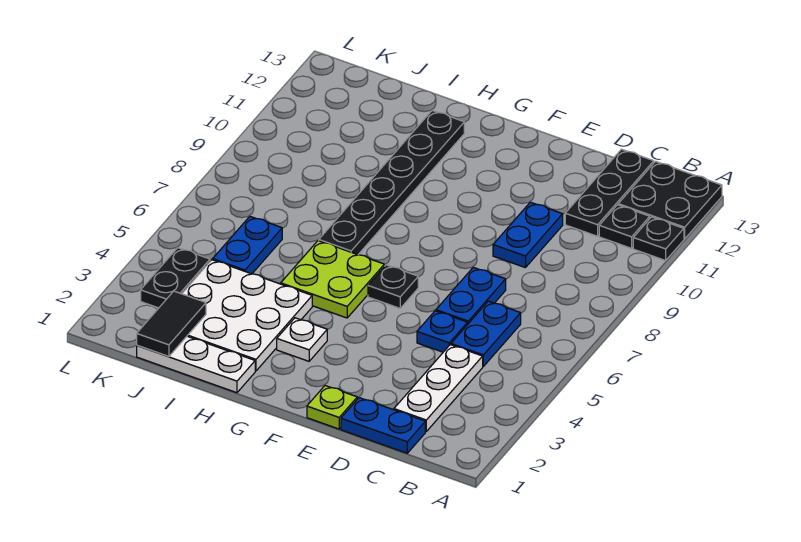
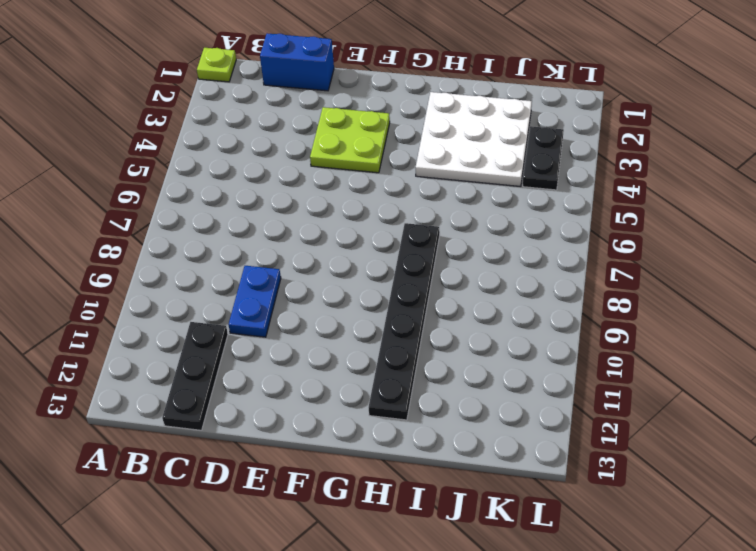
lime 1x1 plate [197,48,236,82] -> lime 1x1 plate moved to [307,386,357,429]
blue 1x2 brick [260,33,334,91] -> blue 1x2 plate [341,398,425,453]
lime 2x2 plate [310,107,390,173] -> lime 2x2 plate moved to [281,241,384,318]
none -> black 1x1 plate [633,217,684,261]
none -> black 2x2 plate [618,161,722,239]
none -> black 1x1 plate [599,205,650,248]

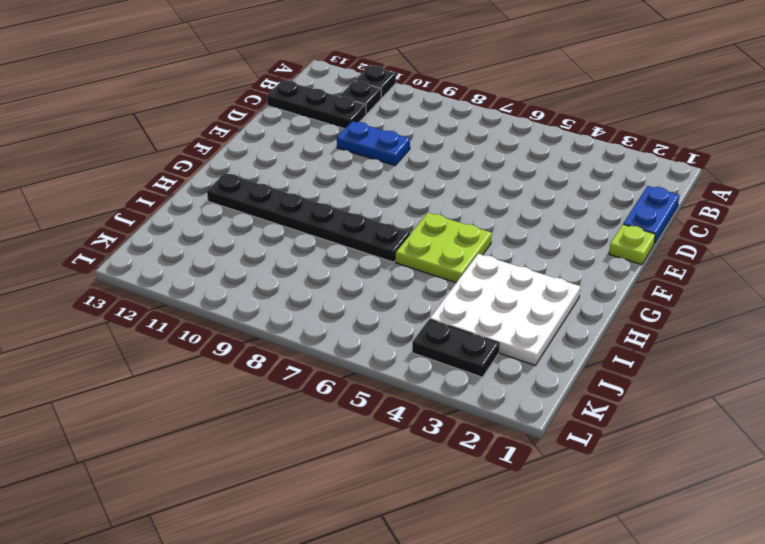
none -> black 2x2 plate [618,161,722,239]
none -> white 1x3 plate [394,345,483,431]
none -> blue 1x2 plate [451,301,521,366]

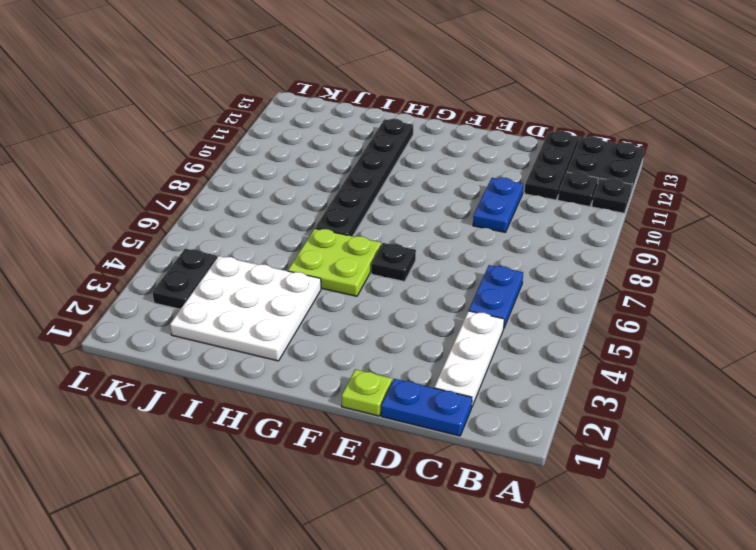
none -> blue 1x1 plate [417,311,468,352]
none -> blue 1x2 plate [436,267,506,324]
none -> white 1x1 plate [277,318,327,361]

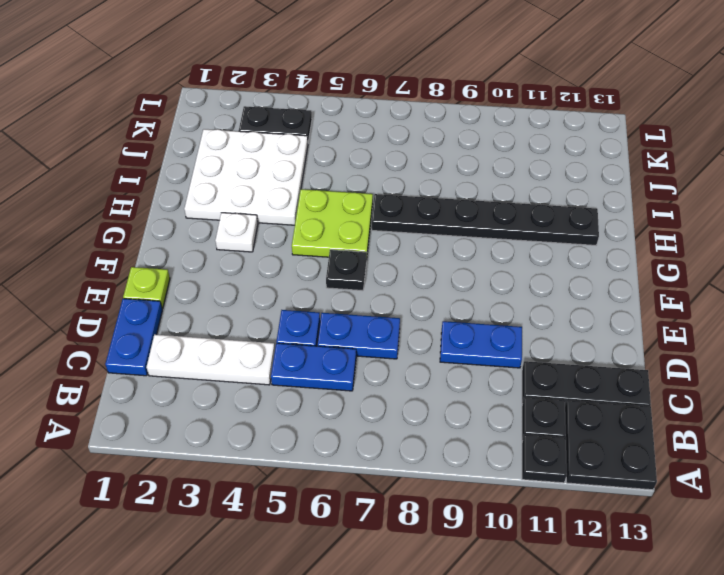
none -> white 1x3 plate [137,336,255,393]
none -> blue 1x2 plate [213,217,282,274]
none -> black 1x2 tile [137,291,206,357]

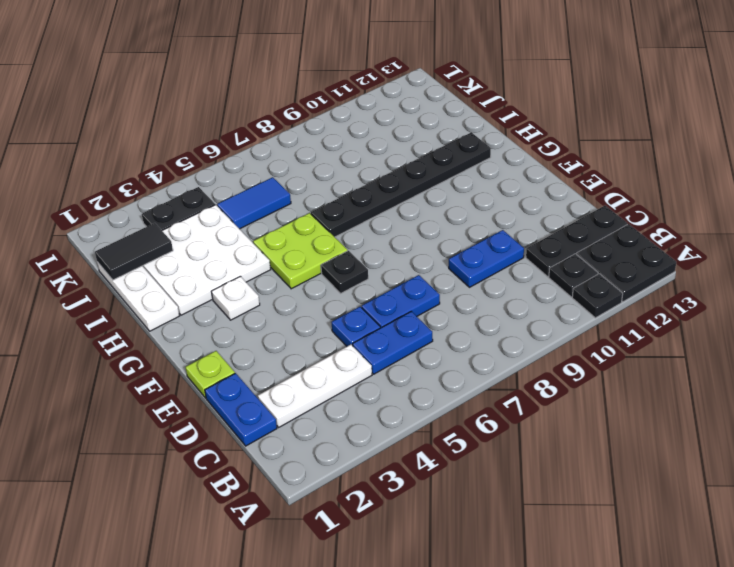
blue 1x2 tile [217,177,291,229] -> blue 1x2 plate [213,217,282,274]

